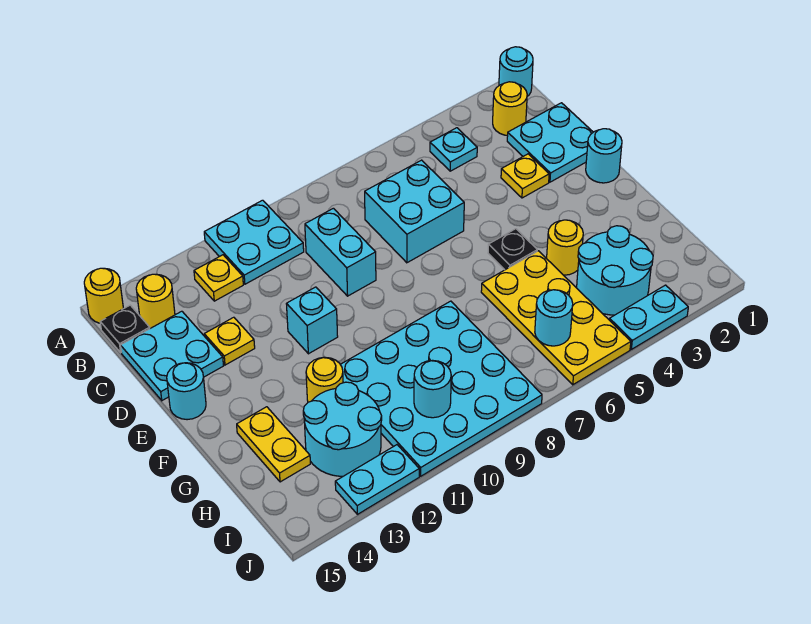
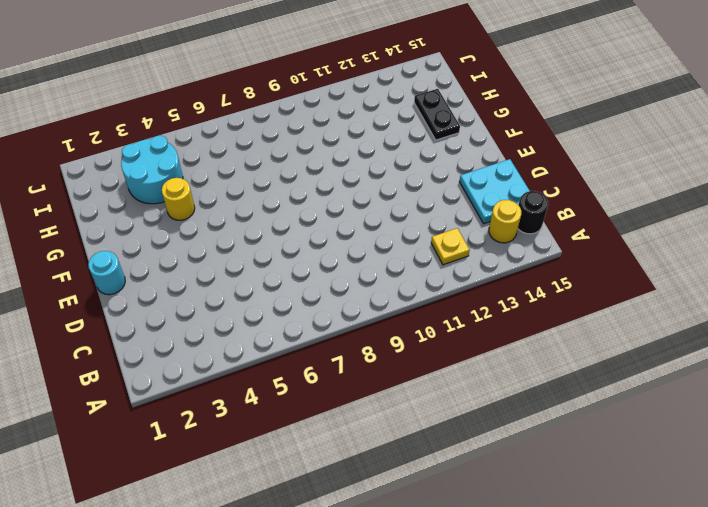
black 1x1 round brick [518,191,548,234] -> black 1x1 plate [100,305,150,352]
black 1x2 plate [414,89,460,140] -> yellow 1x2 plate [237,407,310,482]
none -> cyan 1x1 round brick [499,47,533,96]
none -> cyan 2x2 plate [204,200,304,284]
none -> yellow 1x1 round brick [84,268,123,323]

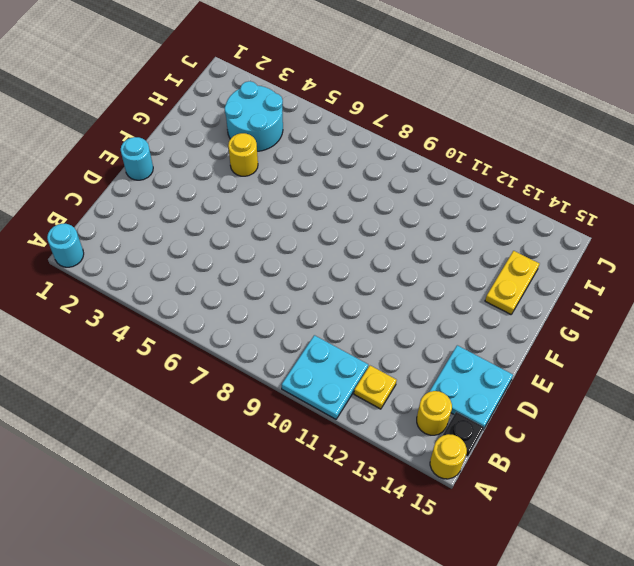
none -> yellow 1x1 round brick [493,82,527,135]
none -> cyan 1x1 plate [430,128,477,171]
none -> cyan 2x2 plate [507,103,593,182]

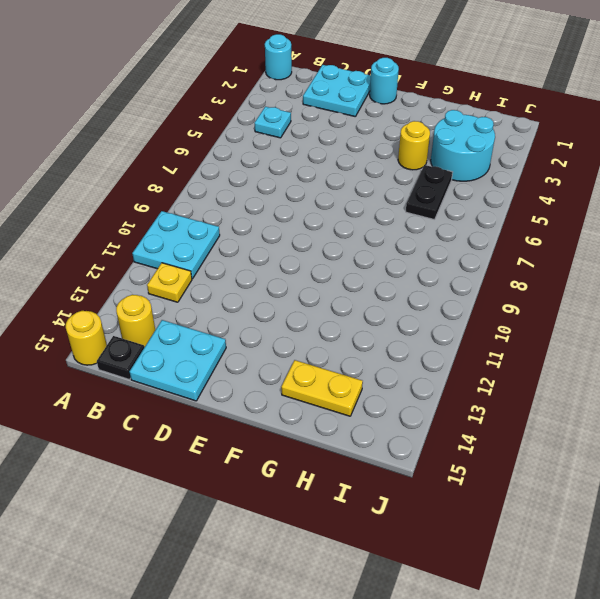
black 1x2 plate [406,165,453,220] -> yellow 2x4 plate [481,251,631,385]
none -> yellow 1x1 round brick [493,82,527,135]
none -> cyan 2x2 brick [365,160,464,263]
none -> cyan 1x2 brick [305,208,376,296]

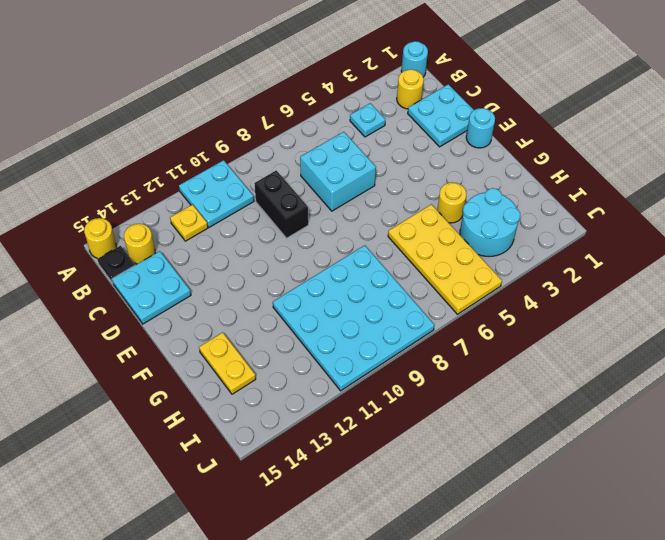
black 1x2 brick [254,170,308,238] -> cyan 1x2 brick [305,208,376,296]
none -> yellow 1x1 plate [501,154,549,198]
none -> yellow 1x1 plate [204,317,255,365]
none -> cyan 1x1 brick [287,287,338,354]

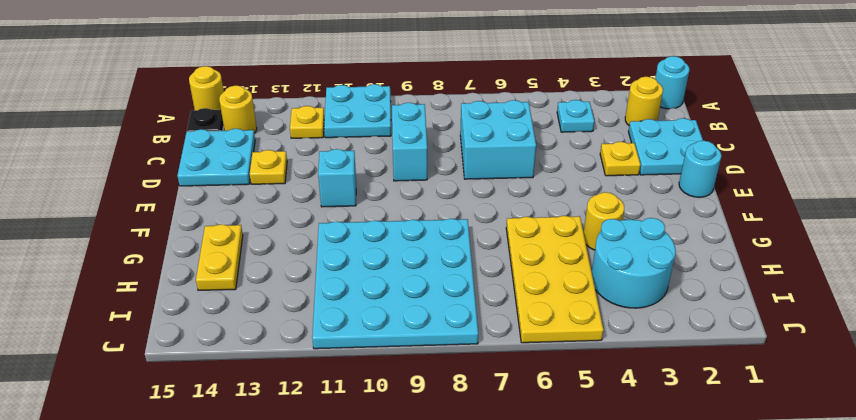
none -> cyan 1x1 round brick [167,363,206,420]
none -> black 1x1 plate [488,229,537,270]
none -> yellow 1x1 round brick [306,357,343,402]

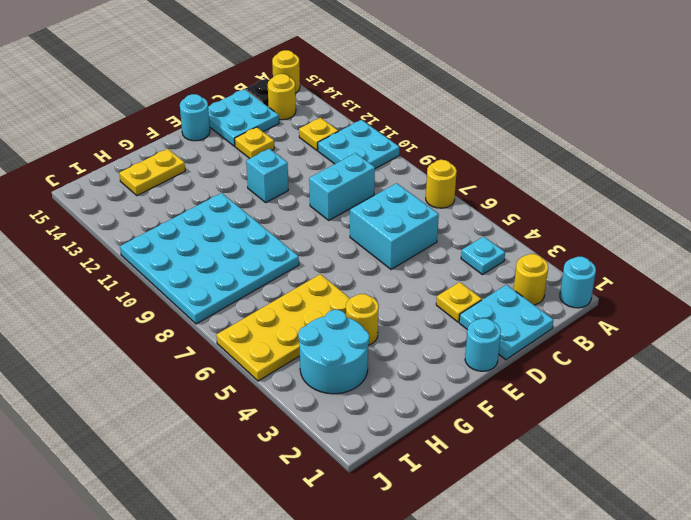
yellow 1x1 round brick [426,160,457,208] -> yellow 1x1 round brick moved to [306,357,343,402]
none -> black 1x1 plate [488,229,537,270]
none -> cyan 2x2 round brick [303,382,382,476]
none -> cyan 1x2 plate [609,285,688,349]

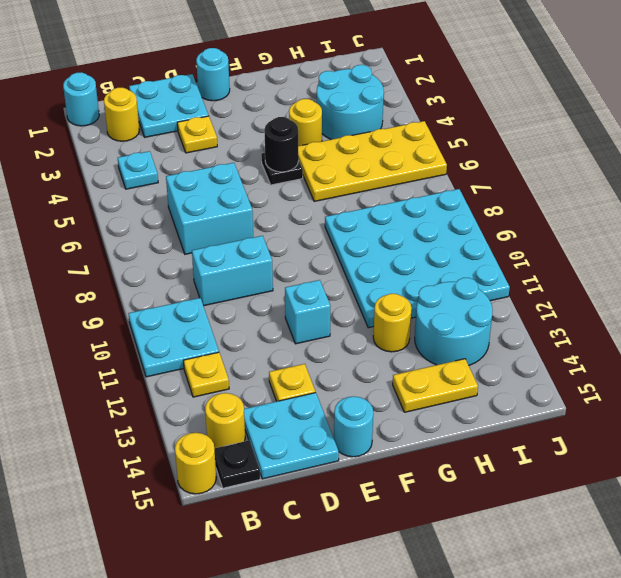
black 1x1 round brick [264,117,299,172] -> none
none -> cyan 1x2 plate [609,285,688,349]
none -> cyan 1x2 plate [335,445,419,514]
none -> cyan 1x1 round brick [535,290,573,346]

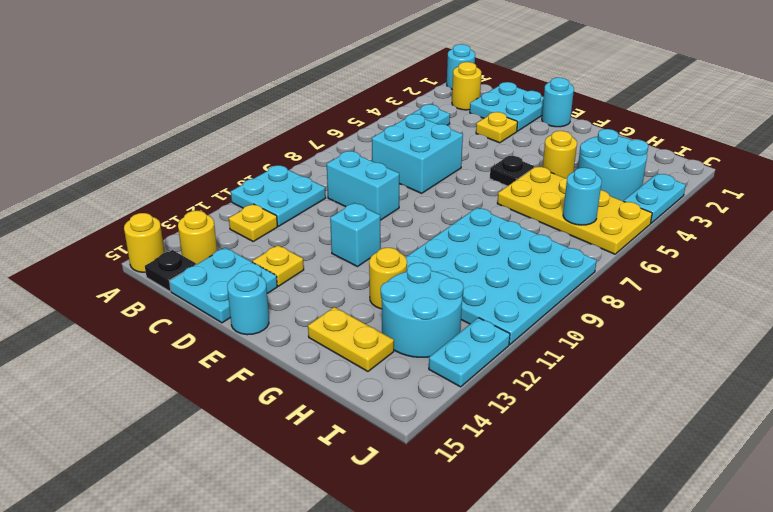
none -> cyan 1x1 round brick [414,360,451,418]

